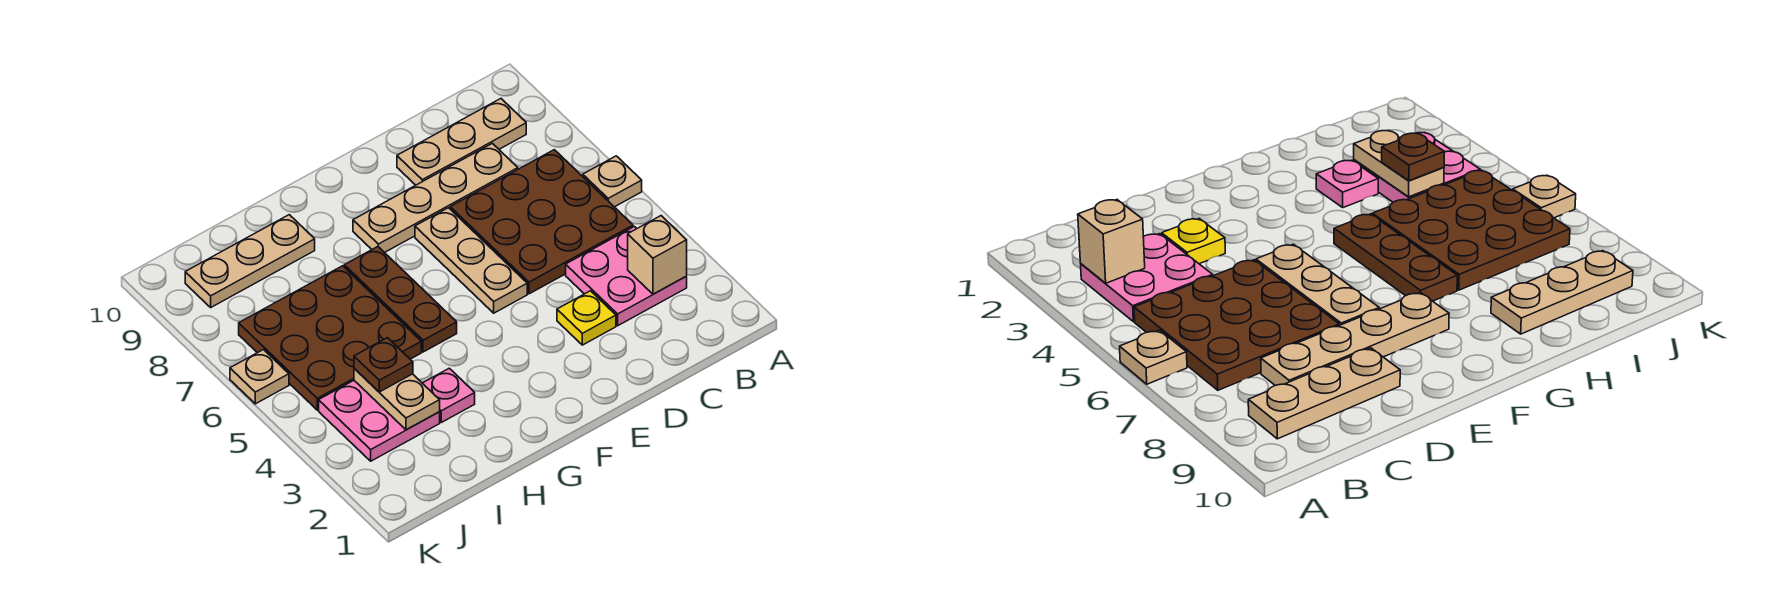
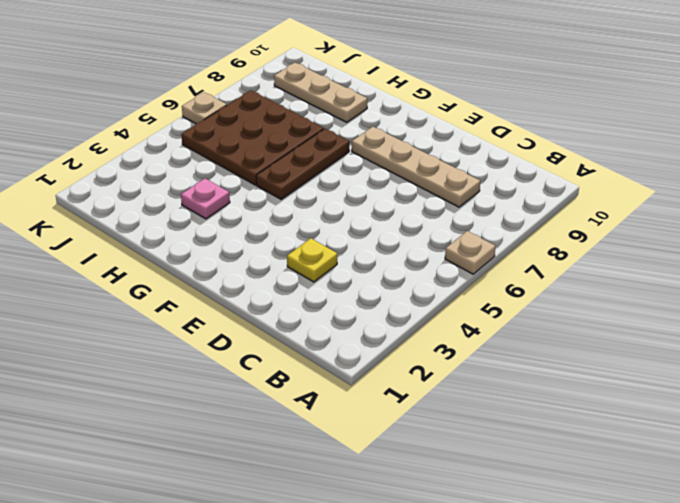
none -> pink 2x2 plate [566,226,687,326]
none -> brown 3x3 plate [450,150,633,294]
none -> tan 1x3 plate [397,99,526,185]

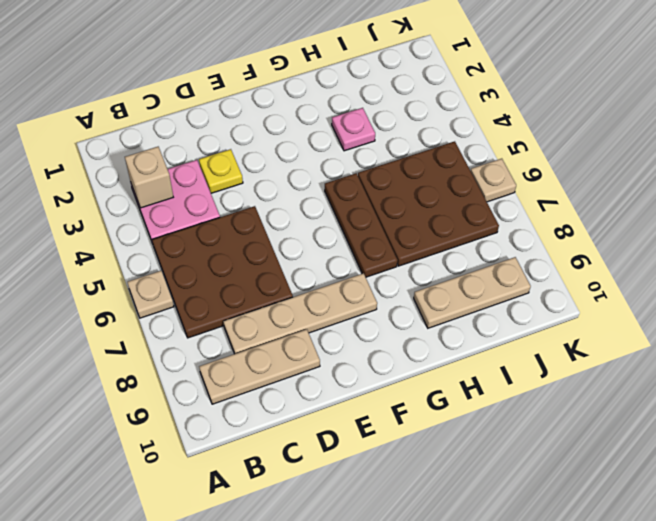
none -> tan 1x3 plate [415,208,527,313]
none -> pink 2x2 plate [319,381,440,461]
none -> tan 1x2 plate [354,368,440,430]

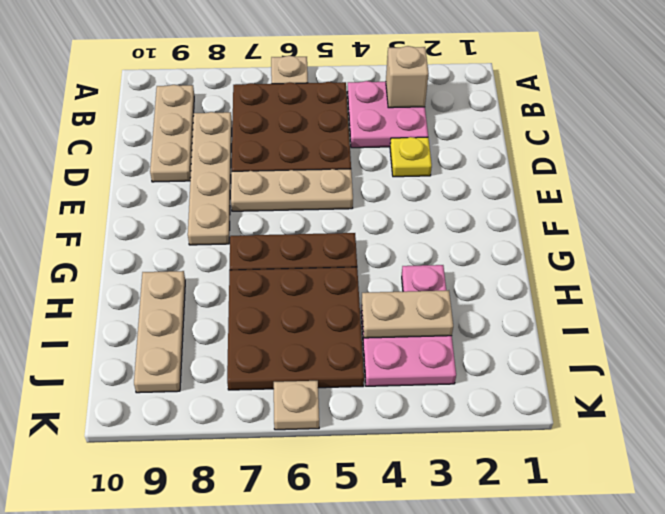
none -> brown 1x1 plate [354,338,413,392]

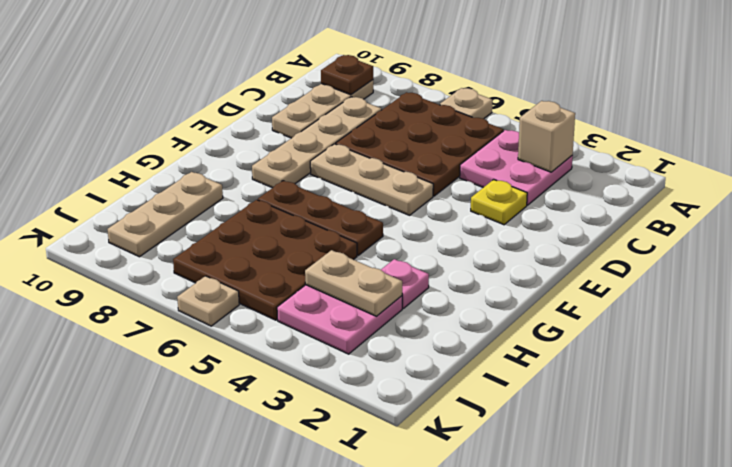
brown 1x1 plate [321,55,373,95] -> brown 1x1 plate moved to [354,338,413,392]

